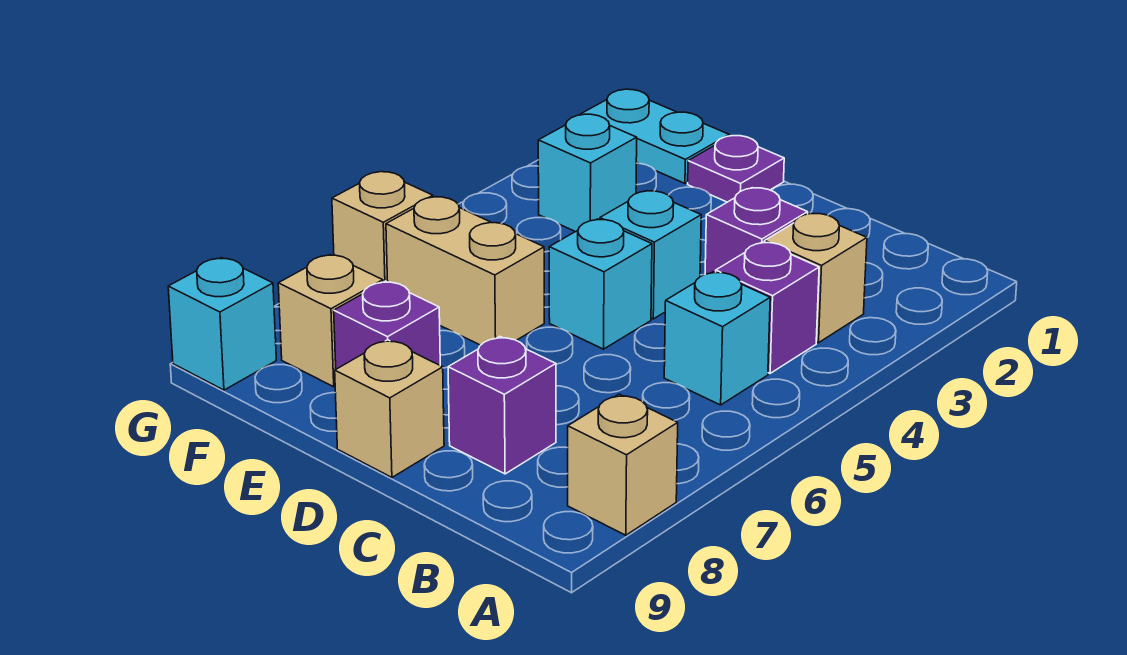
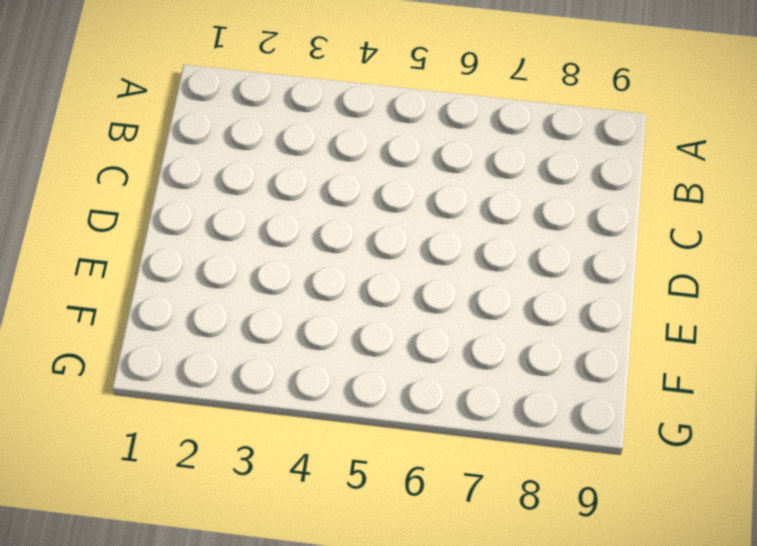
none -> tan 1x1 brick [568,394,678,535]
none -> tan 1x1 brick [765,213,867,343]
none -> purple 1x1 brick [716,242,819,373]

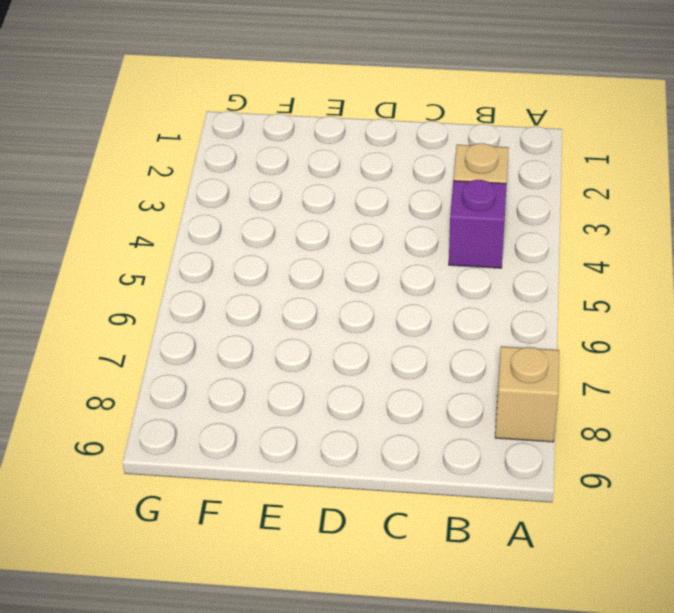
none -> cyan 1x1 brick [664,272,770,405]
none -> purple 1x1 brick [705,188,808,274]
none -> purple 1x1 brick [448,336,556,474]

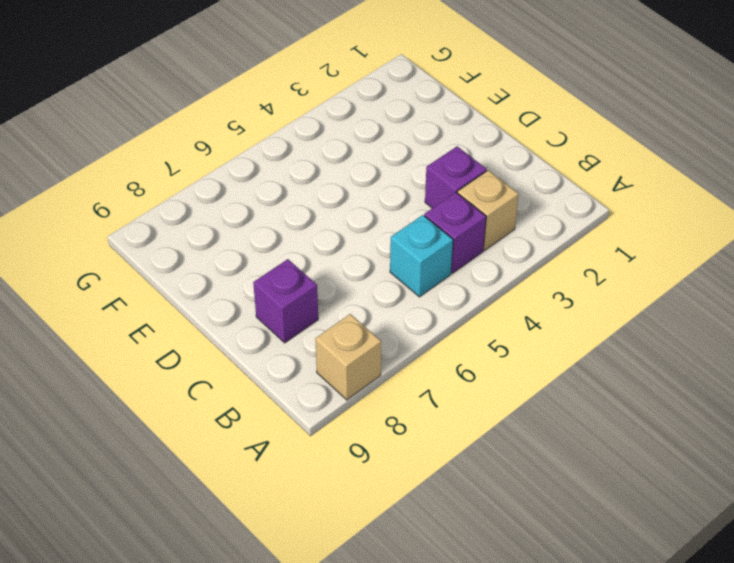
none -> cyan 1x1 brick [600,191,701,319]
none -> cyan 1x1 brick [549,219,652,349]
none -> tan 1x1 brick [335,340,444,477]

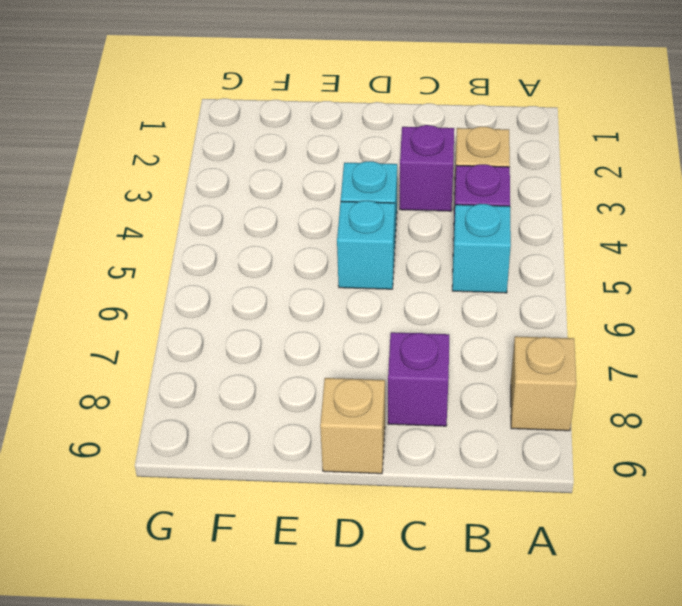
none -> purple 1x1 plate [688,136,784,202]
none -> tan 1x2 brick [386,197,544,345]
none -> purple 1x1 brick [334,281,440,369]

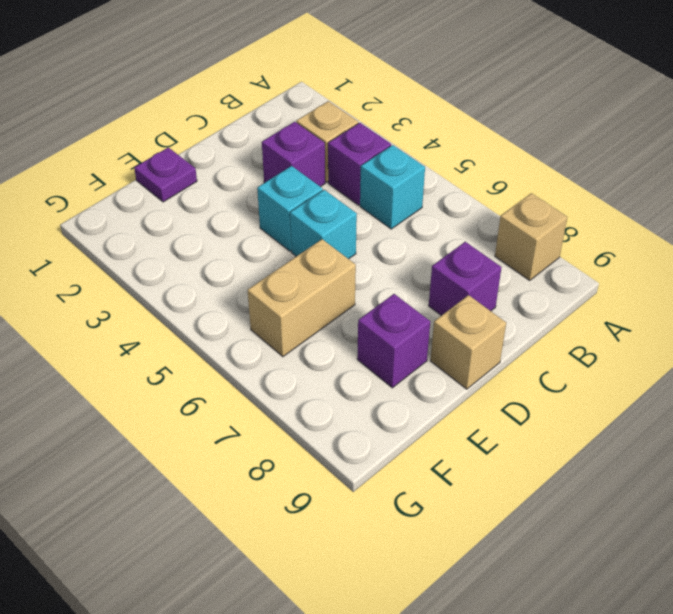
none -> cyan 1x2 plate [581,89,729,183]
none -> cyan 1x1 brick [538,114,637,232]
none -> tan 1x1 brick [278,254,383,387]

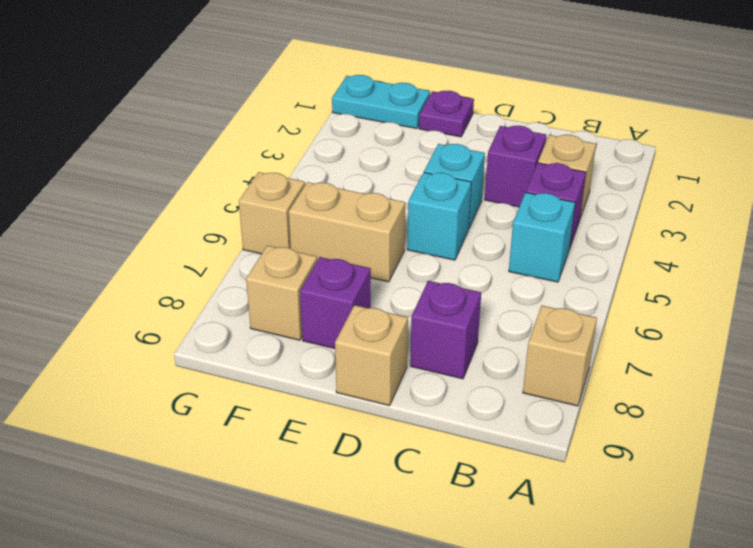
none -> cyan 1x1 brick [538,114,637,232]
none -> cyan 1x1 brick [168,258,276,390]

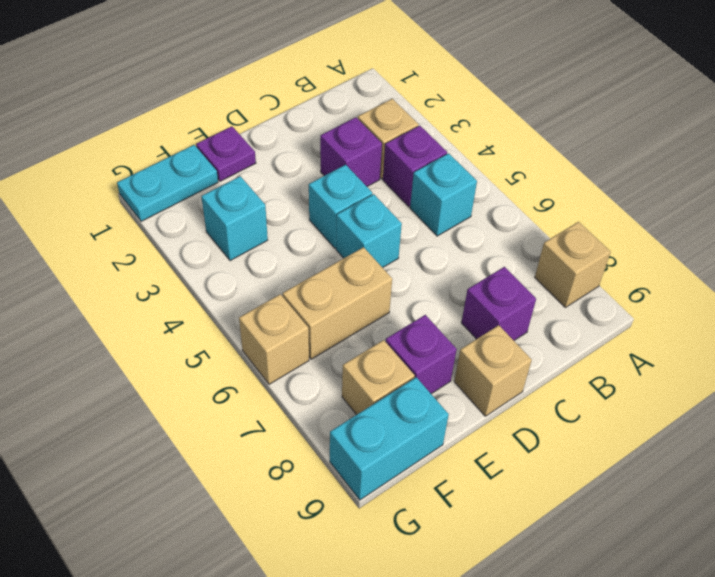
cyan 1x2 brick [330,377,449,500] -> cyan 1x1 brick [168,258,276,390]

